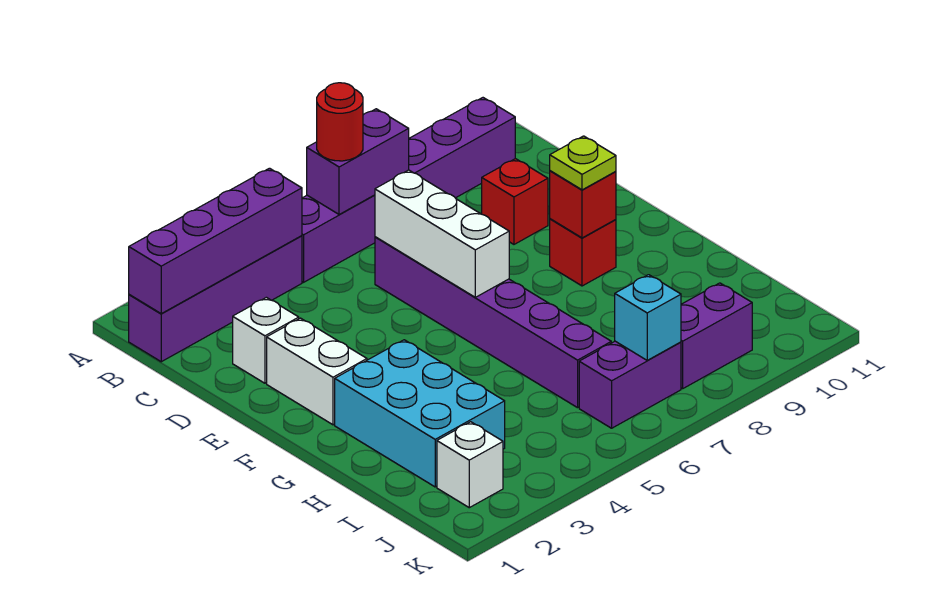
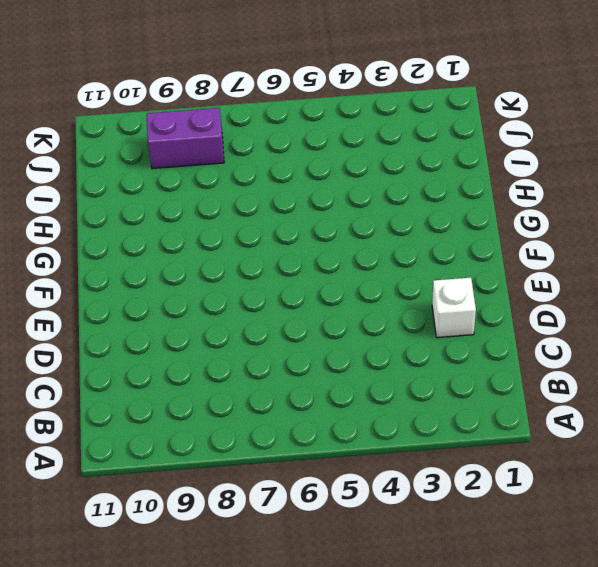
none -> purple 1x4 brick [129,236,302,362]
none -> purple 1x6 brick [302,98,515,282]
none -> purple 1x6 brick [375,237,611,408]

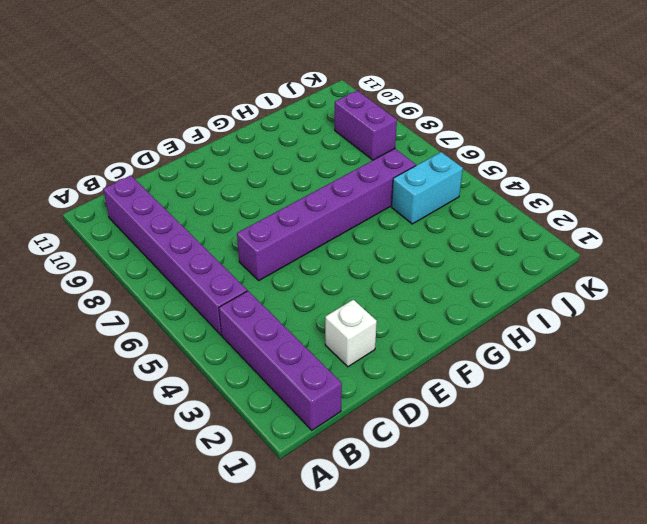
cyan 1x2 brick [391,152,463,224] -> none
none -> red 1x1 brick [482,159,548,244]
none -> white 1x2 brick [267,318,367,425]
none -> red 1x1 brick [550,219,616,286]

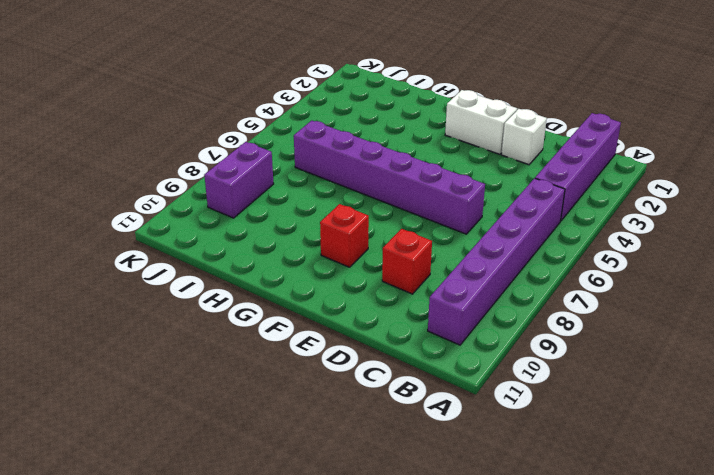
none -> cyan 2x3 brick [335,340,505,487]
none -> white 1x1 brick [437,422,503,508]
none -> purple 1x2 brick [579,341,681,428]

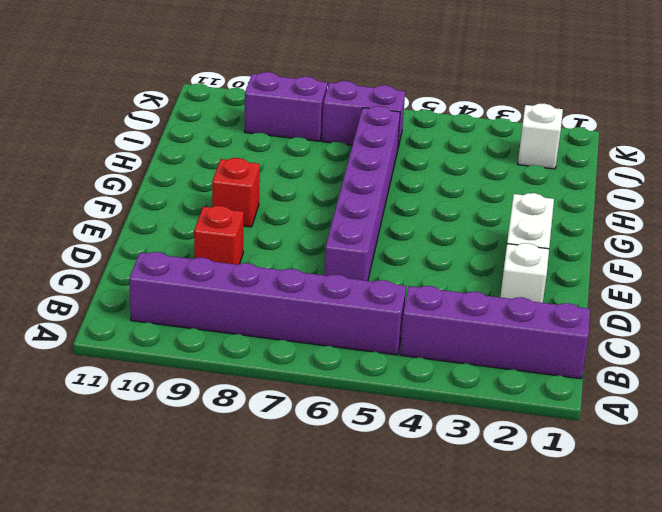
none -> cyan 2x3 brick [335,340,505,487]
none -> purple 1x4 brick [129,168,302,314]
none -> purple 1x2 brick [307,109,409,215]

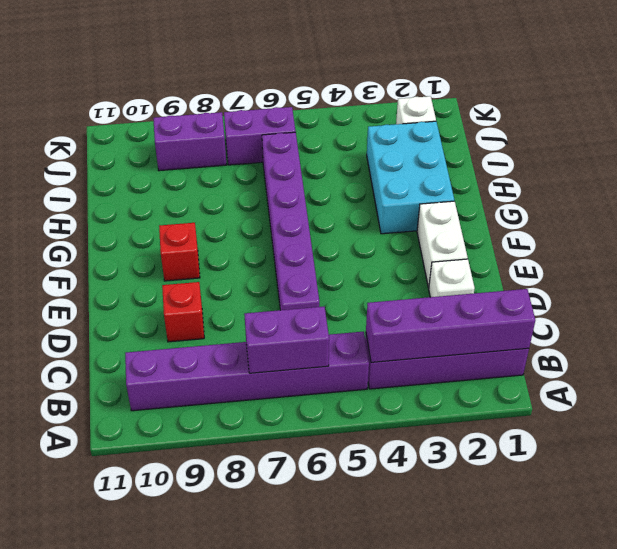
none -> white 1x3 brick [375,170,509,297]
none -> red 1x1 brick [550,171,616,238]
none -> cyan 1x1 brick [615,275,681,360]

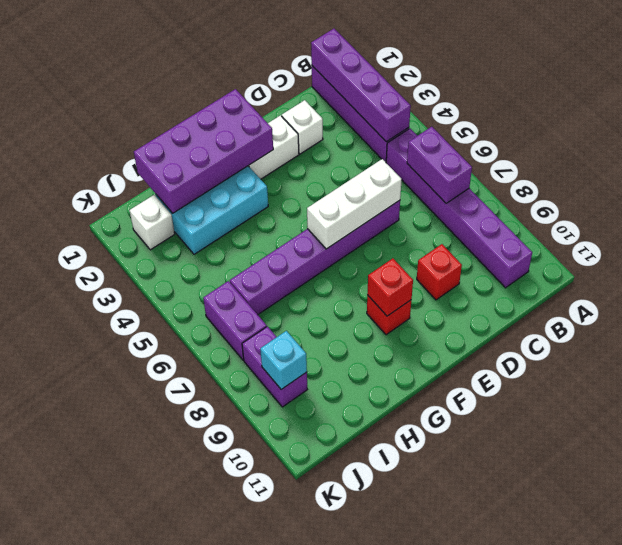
purple 2x4 brick [134,89,273,213] -> none
cyan 1x1 brick [260,331,307,389] -> cyan 1x1 brick moved to [615,275,681,360]
none -> red 1x1 round brick [317,83,363,161]
none -> lime 1x1 plate [550,136,616,190]

